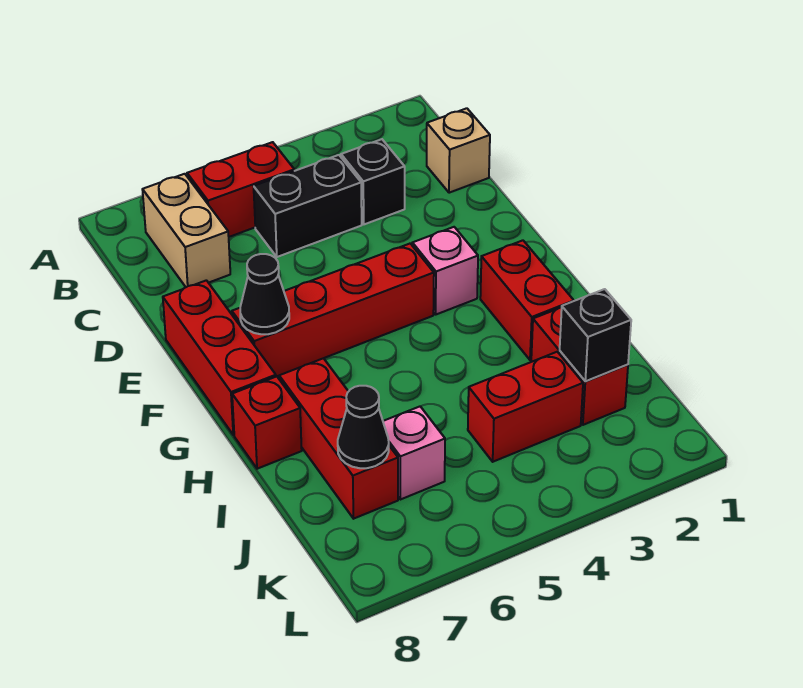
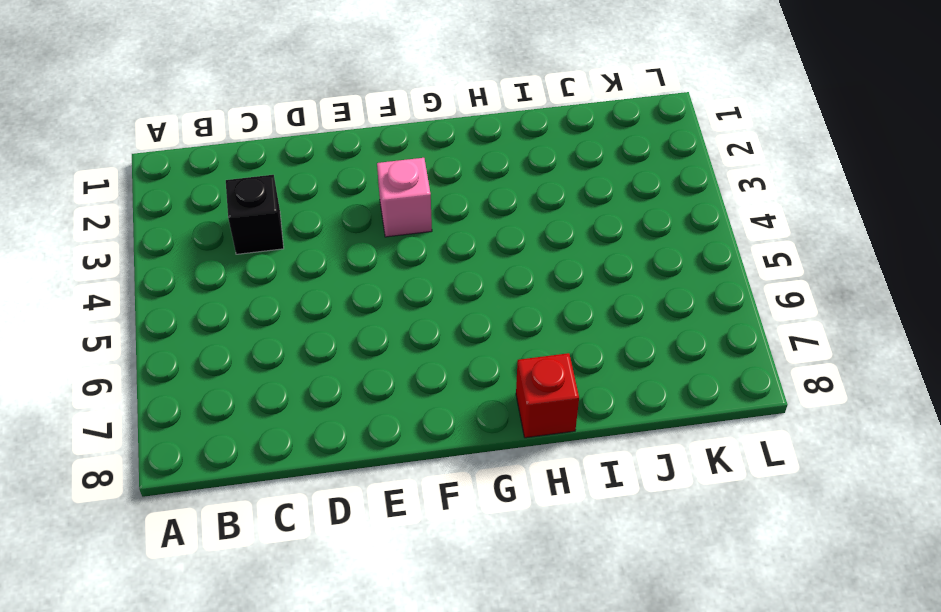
none -> red 1x2 brick [187,142,294,237]
none -> tan 1x2 brick [142,174,230,287]
none -> tan 1x1 brick [427,108,490,193]

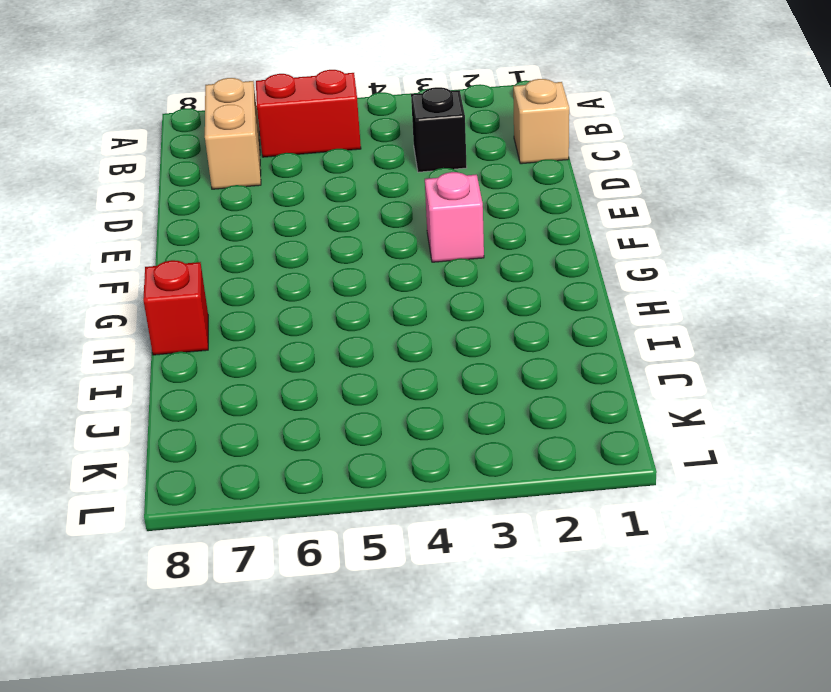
none -> black 1x2 brick [254,155,362,257]
none -> red 1x3 brick [163,280,276,435]
none -> red 1x4 brick [232,244,434,376]

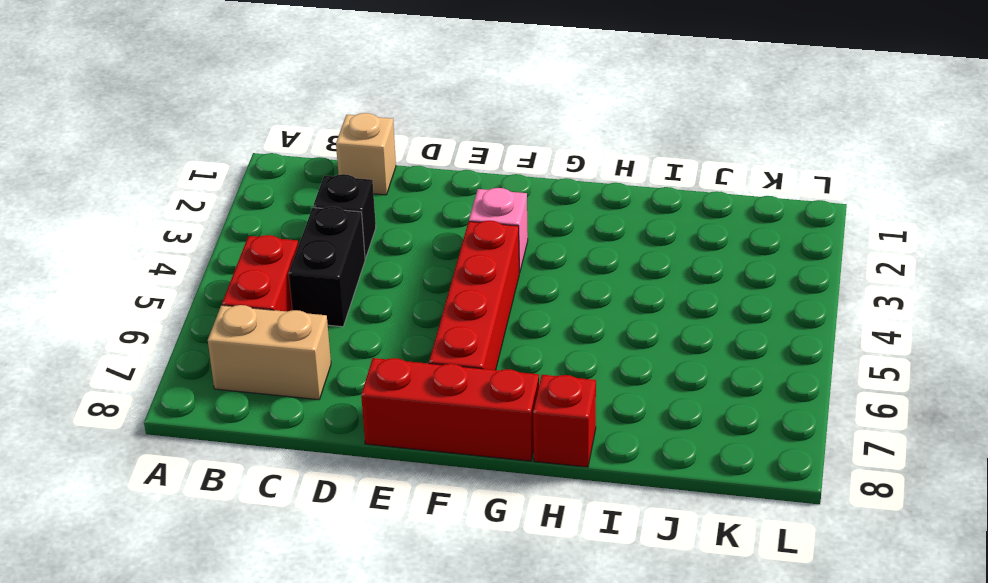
none -> red 1x2 brick [480,240,574,360]
none -> red 1x3 brick [279,358,398,519]
none -> red 1x2 brick [531,307,628,425]

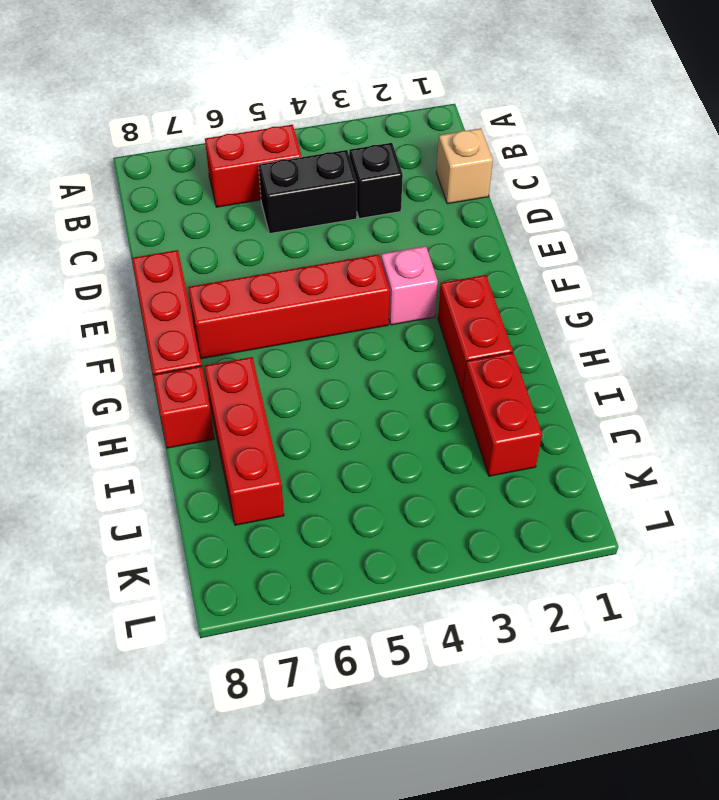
none -> tan 1x2 brick [142,174,230,287]
none -> red 1x2 brick [468,352,583,462]
none -> pink 1x1 brick [383,406,445,500]

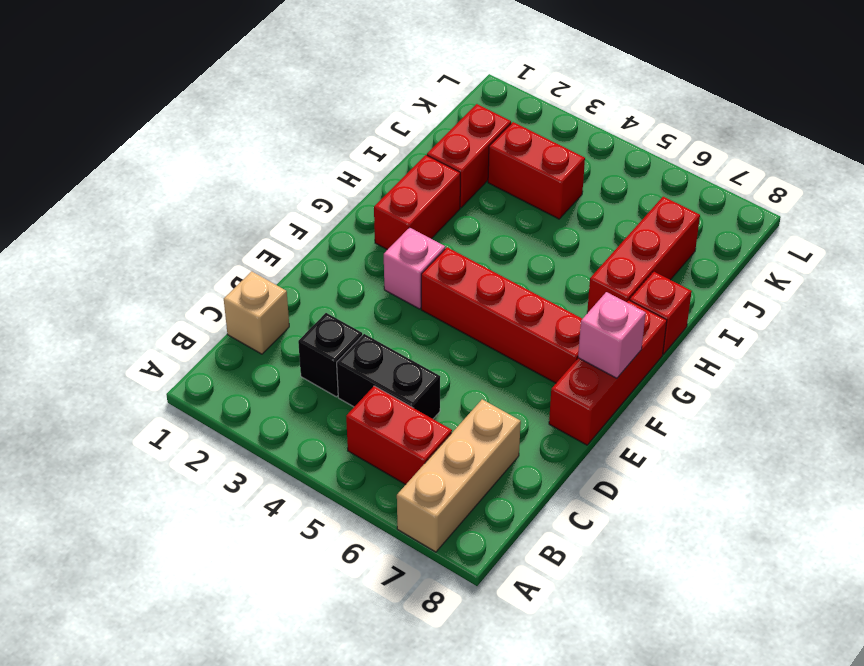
tan 1x3 brick [397,399,521,552] -> tan 1x2 brick [142,174,230,287]
pink 1x1 brick [578,292,646,378] -> pink 1x1 brick moved to [383,406,445,500]
none -> black 1x1 cone [240,254,289,334]
none -> black 1x1 brick [560,289,631,381]
none -> black 1x1 cone [338,386,389,468]

